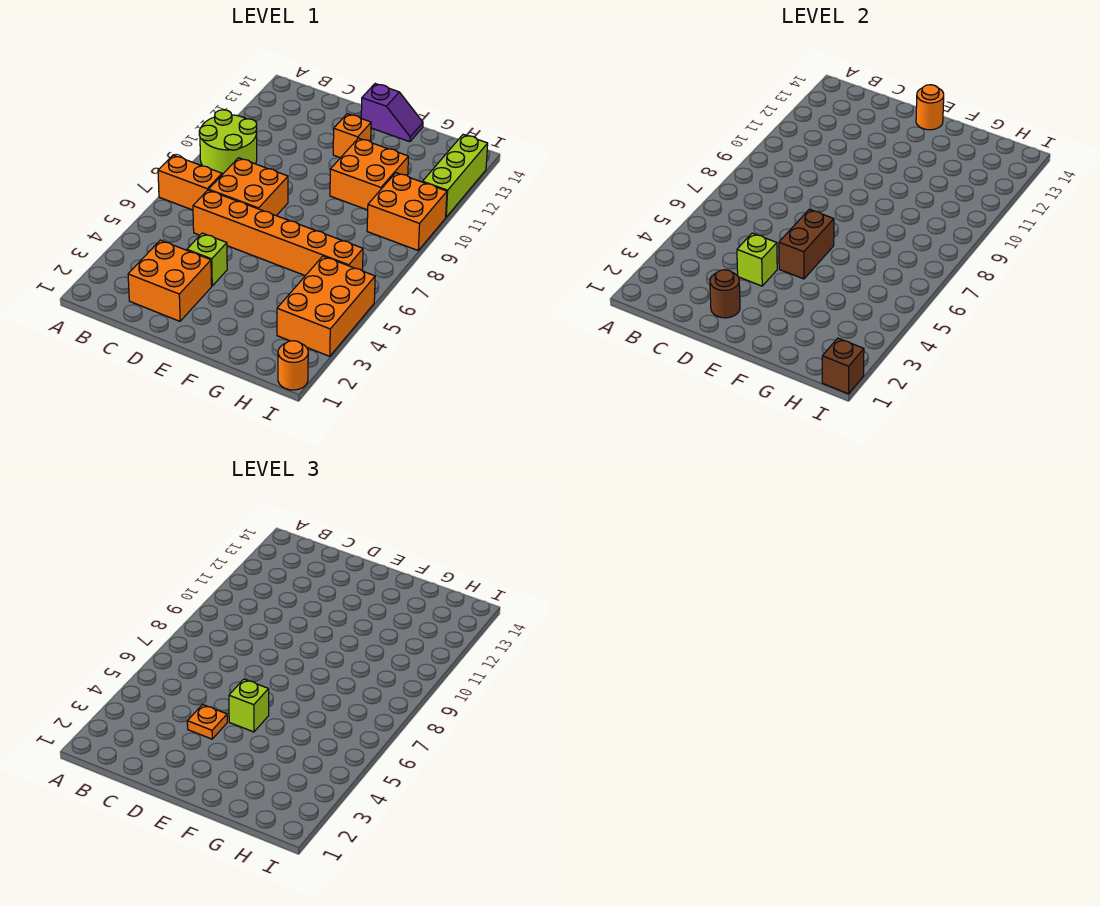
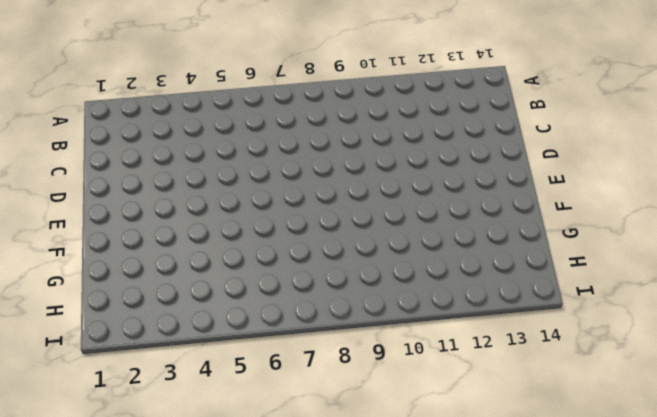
none -> orange 1x2 brick [158,155,222,210]
none -> lime 2x2 round brick [199,110,257,175]
none -> orange 2x2 brick [128,240,212,321]

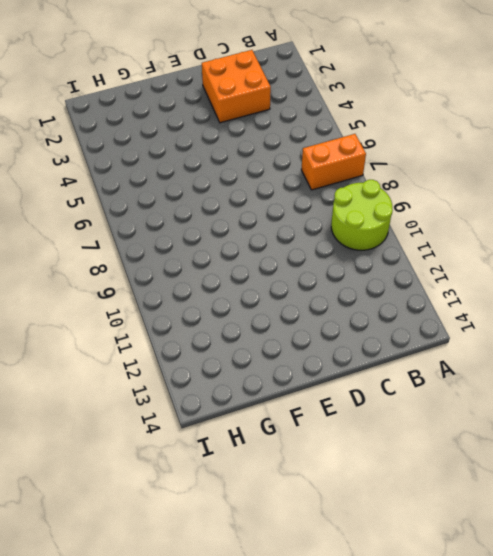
none -> orange 1x6 brick [193,190,363,276]
none -> orange 2x2 brick [209,158,288,216]
none -> lime 1x1 brick [187,233,227,286]

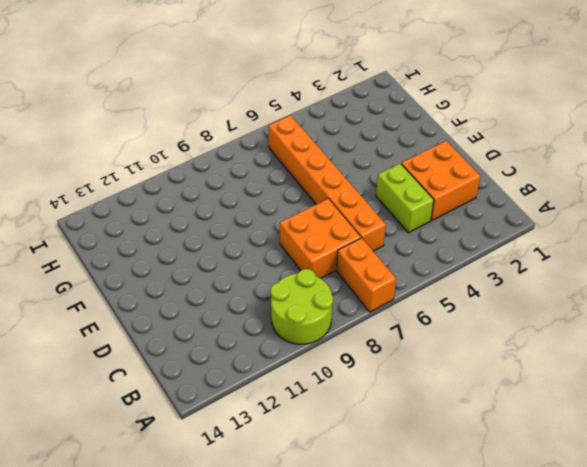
lime 1x2 brick [376,163,434,233] -> lime 1x1 brick [187,233,227,286]
none -> orange 1x1 brick [333,114,371,158]
none -> purple 1x2 slope [361,84,423,142]
none -> orange 2x2 brick [330,138,409,210]

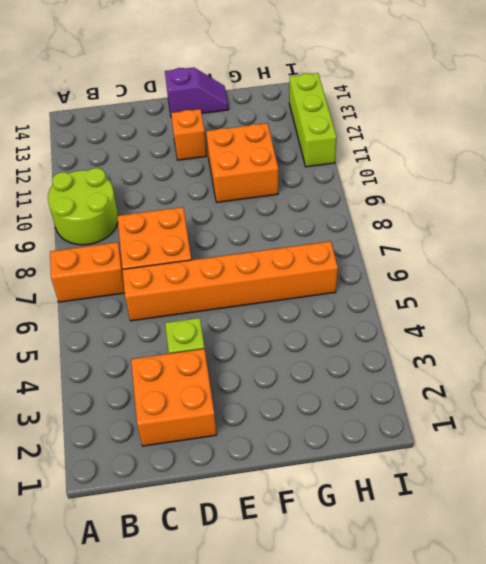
none -> orange 2x3 brick [277,256,375,356]
none -> orange 2x2 brick [367,173,447,250]
none -> orange 1x1 round brick [278,341,308,390]

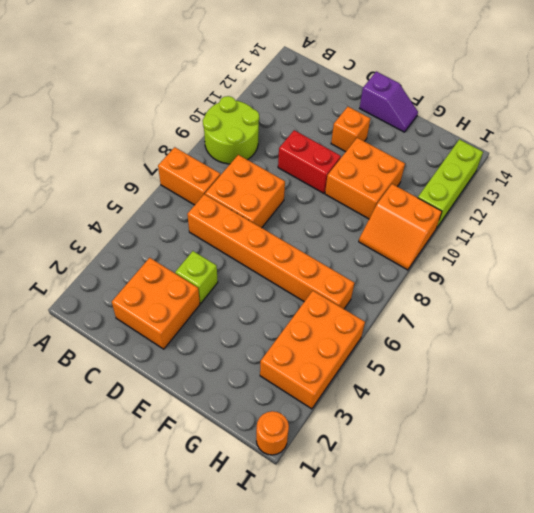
red 1x2 brick [278,130,341,193] -> none
orange 2x2 slope [359,184,442,270] -> orange 2x2 brick [367,173,447,250]
none -> brown 1x1 round brick [710,270,740,318]
none -> lime 1x1 brick [737,233,777,286]
none -> brown 1x2 brick [779,209,834,279]

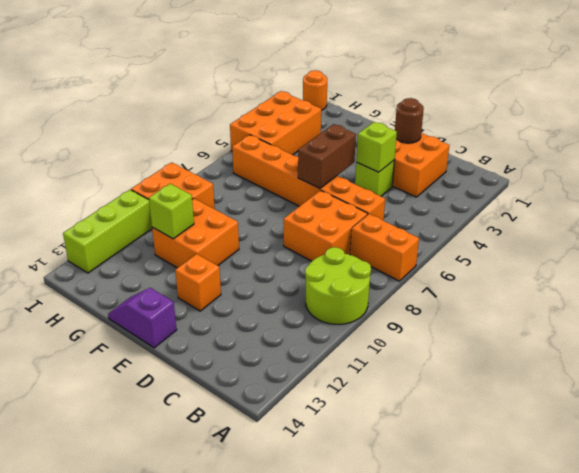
lime 1x1 brick [149,184,194,239] -> lime 1x1 brick moved to [229,679,269,732]
none -> orange 1x1 round brick [916,85,944,130]
none -> brown 1x1 brick [822,338,864,394]
none -> orange 1x1 plate [187,705,227,739]

